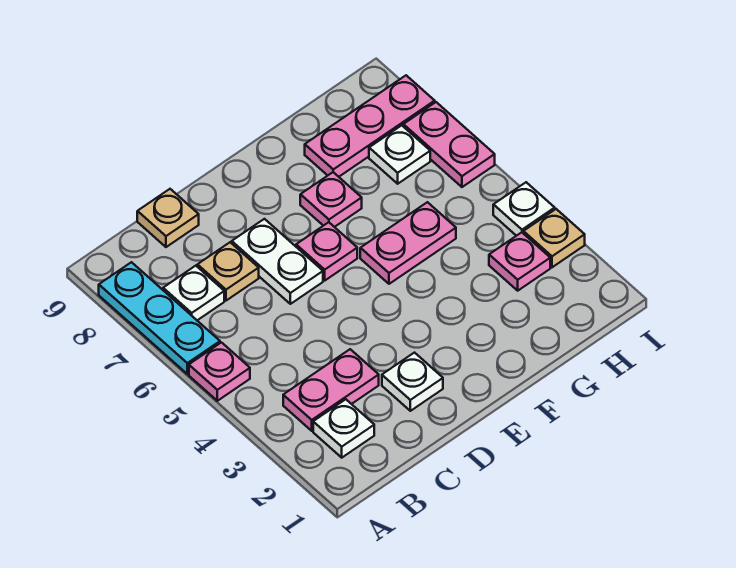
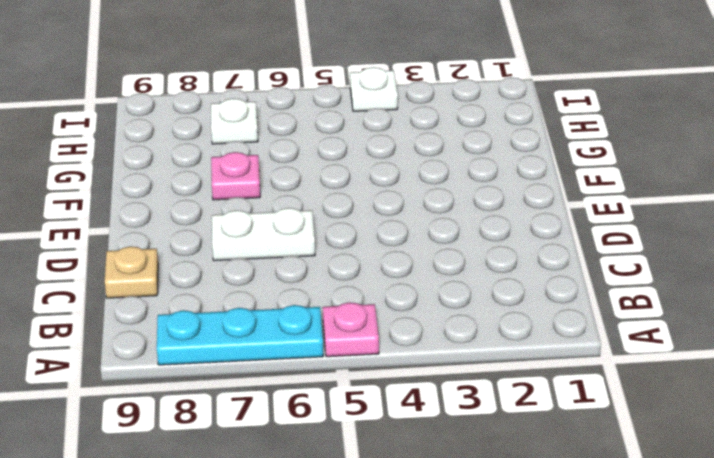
none -> white 1x1 plate [313,399,374,458]
none -> pink 1x2 plate [283,349,379,431]
none -> white 1x1 plate [163,266,224,320]

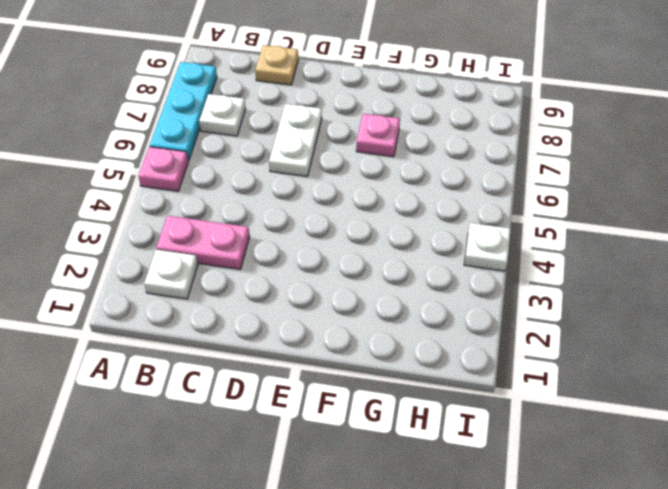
none -> tan 1x1 plate [197,242,259,301]
none -> white 1x1 plate [382,353,443,411]
none -> pink 1x1 plate [296,222,357,280]

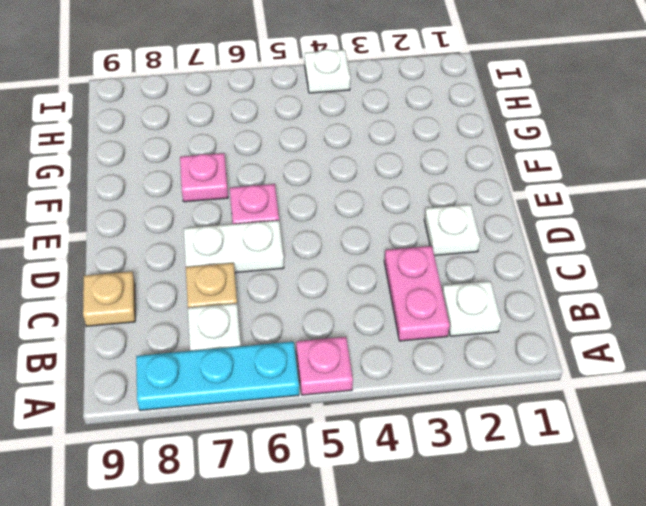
none -> pink 1x2 plate [360,202,456,284]
none -> pink 1x3 plate [305,75,435,177]
none -> pink 1x1 plate [489,232,550,291]

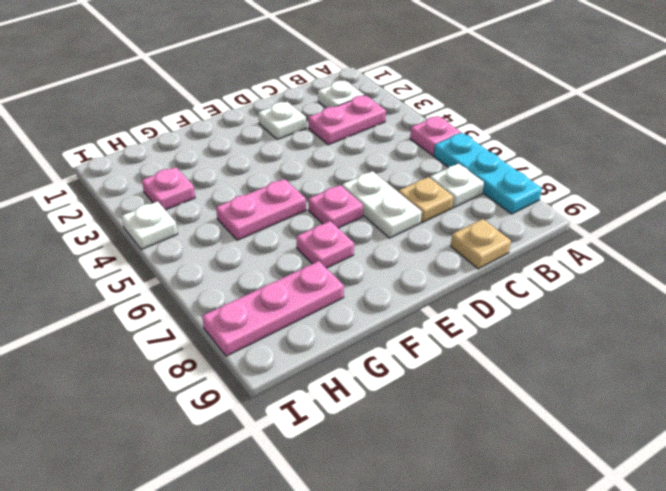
none -> white 1x1 plate [369,125,430,184]
none -> tan 1x1 plate [523,209,585,267]
none -> pink 1x2 plate [403,102,495,187]

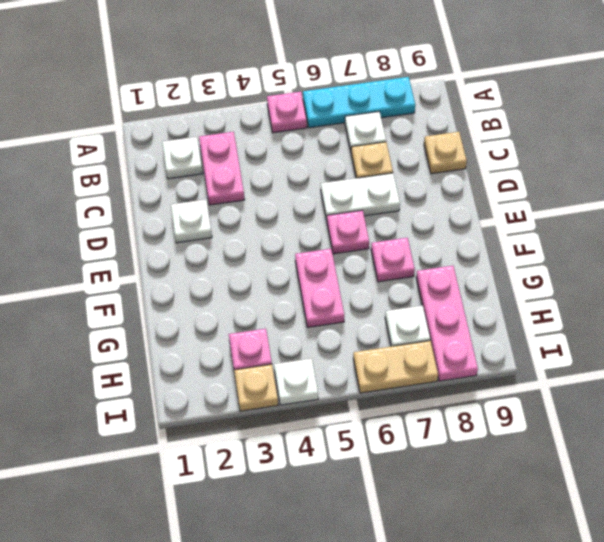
tan 1x2 plate [353,341,438,393] -> pink 1x2 plate [403,102,495,187]

